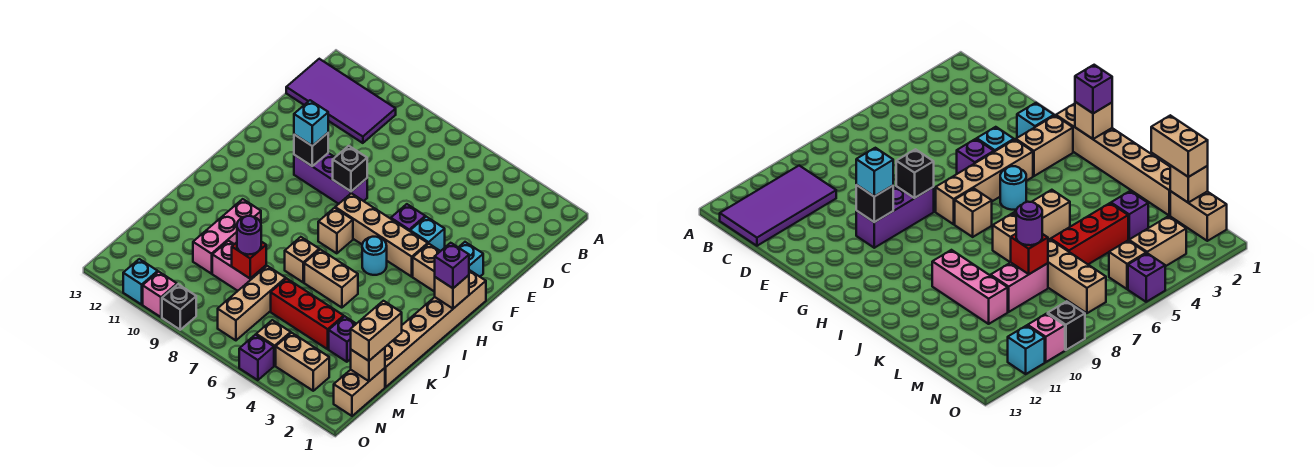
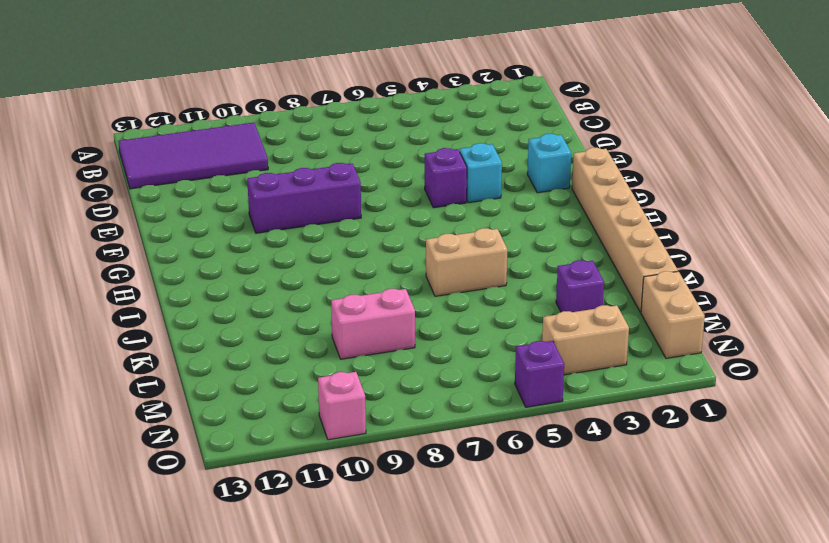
none -> tan 1x2 brick [413,244,440,292]
none -> tan 1x4 brick [335,193,428,277]
none -> cyan 1x1 round brick [362,237,387,275]
none -> tan 1x1 brick [318,208,353,253]

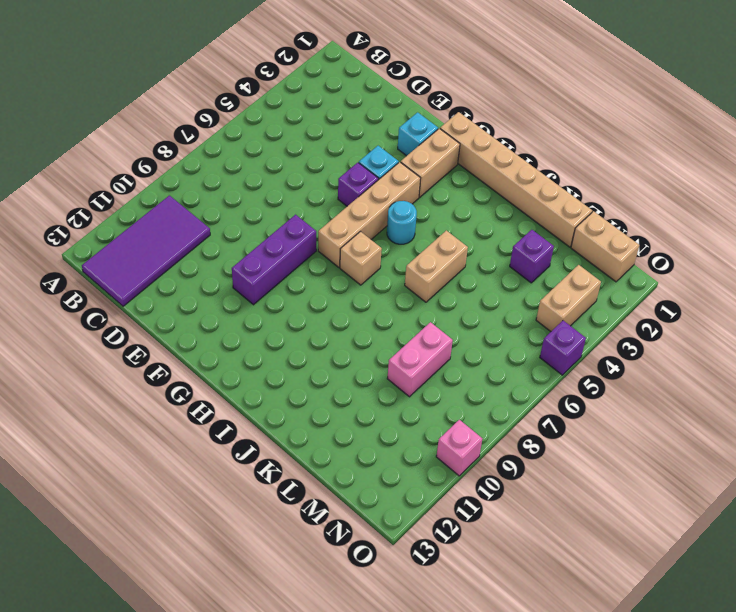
none -> tan 1x1 brick [285,237,319,282]
none -> pink 1x3 brick [193,199,261,274]
none -> red 1x3 brick [271,278,344,349]
none -> tan 1x3 brick [218,266,286,340]

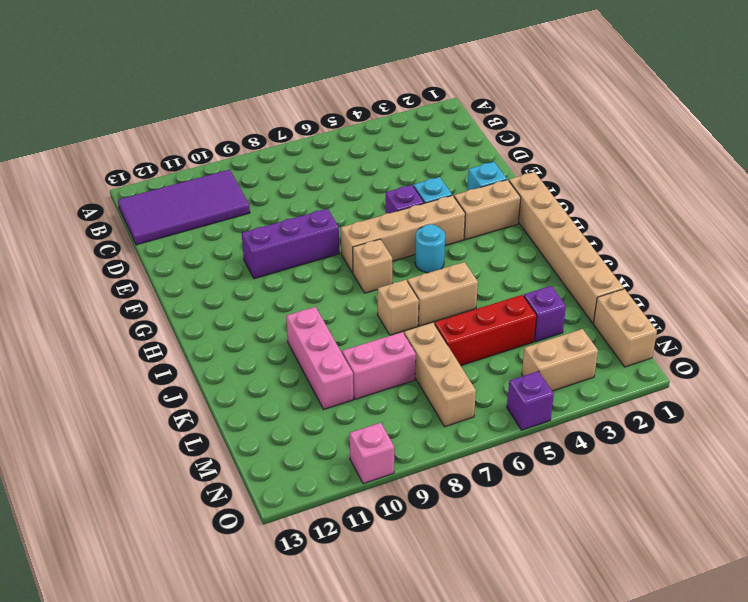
none -> tan 1x1 brick [256,320,291,366]
none -> black 1x1 brick [162,284,196,330]
none -> cyan 1x1 brick [123,259,158,304]
none -> black 1x1 brick [333,146,367,191]

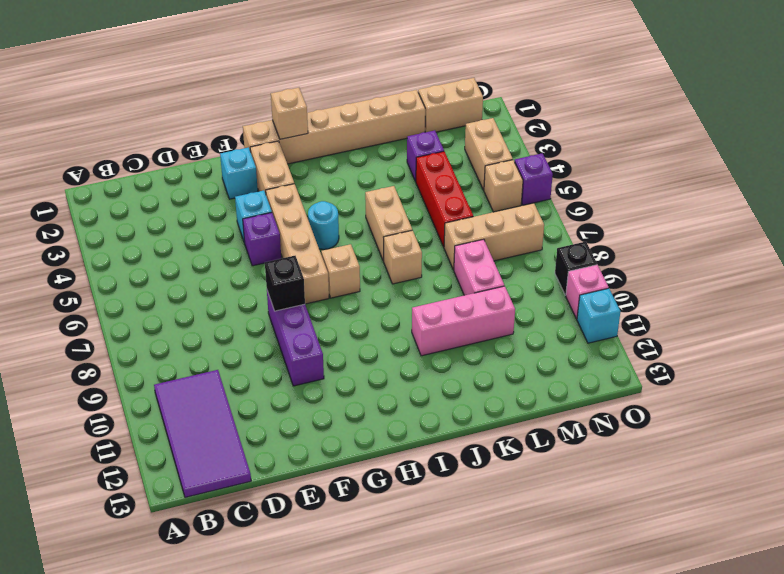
none -> black 1x1 brick [294,133,328,166]
none -> red 1x1 brick [232,242,266,278]
none -> tan 1x1 brick [351,348,385,381]
none -> cyan 1x1 brick [294,100,328,146]

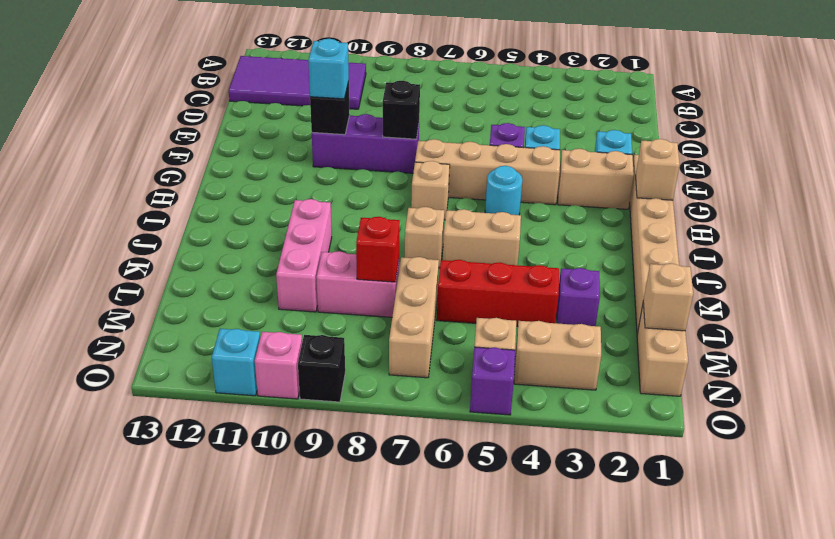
none -> purple 1x1 brick [435,243,469,288]
none -> tan 1x2 brick [351,301,402,361]
none -> purple 1x1 round brick [237,216,261,255]

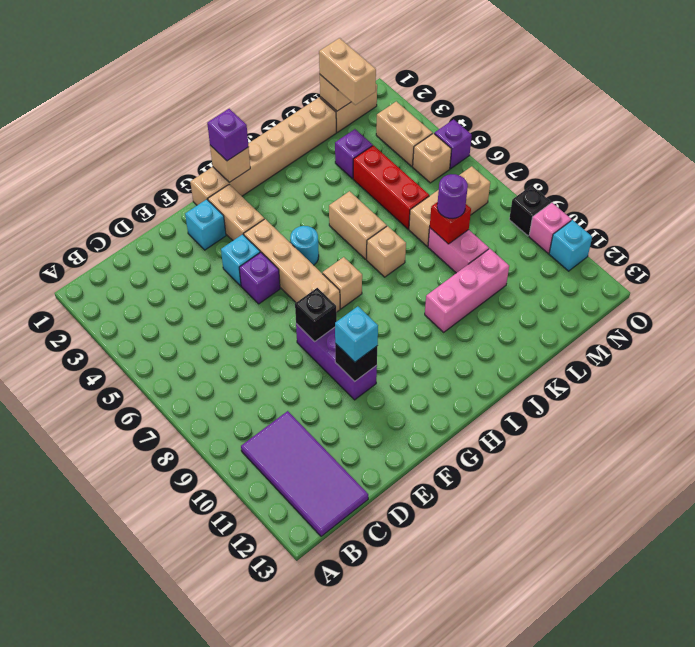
tan 1x2 brick [319,38,376,105] -> tan 1x2 brick turned to [351,301,402,361]

